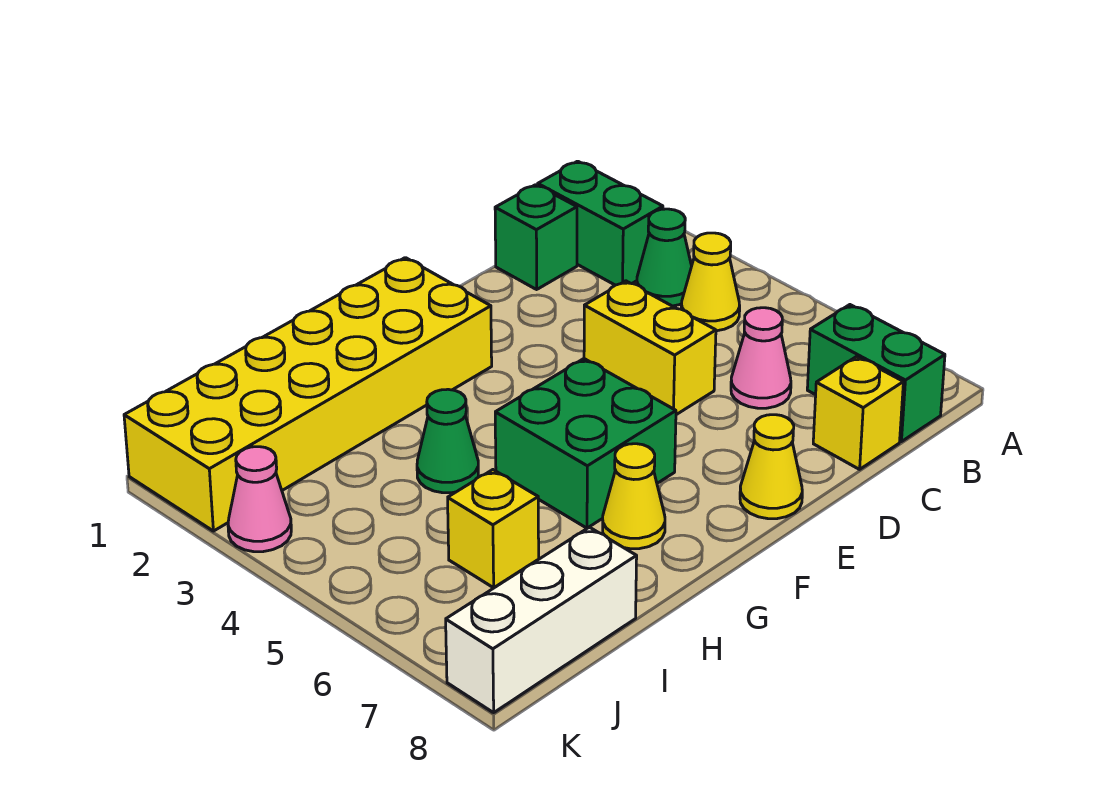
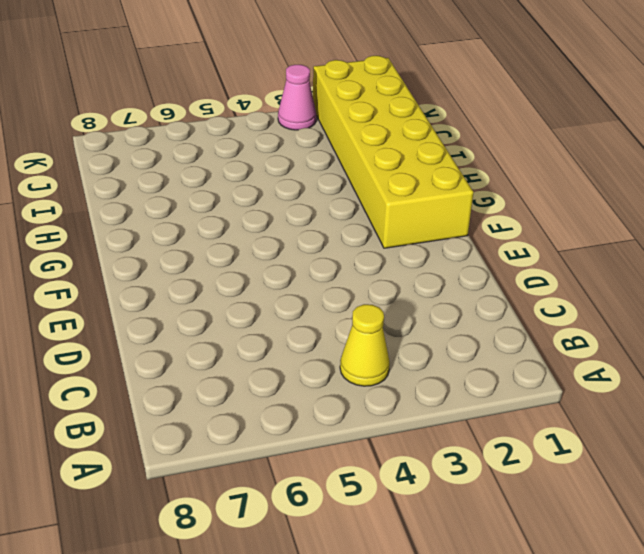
none -> green 1x2 brick [538,161,663,285]
none -> green 1x1 cone [637,209,692,306]
none -> green 1x2 brick [807,305,945,442]

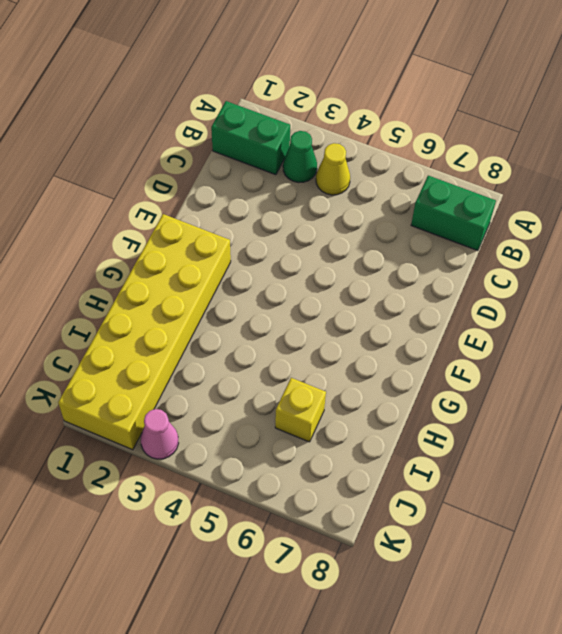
none -> green 1x1 brick [495,185,577,289]
none -> pink 1x1 cone [731,308,791,408]
none -> yellow 1x1 brick [813,357,903,469]

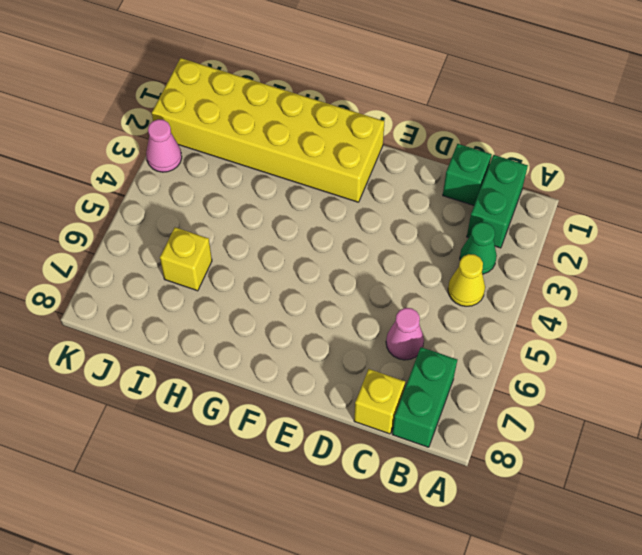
none -> yellow 1x2 brick [584,281,716,415]
none -> yellow 1x1 cone [740,415,802,519]
none -> green 2x2 brick [495,359,676,528]

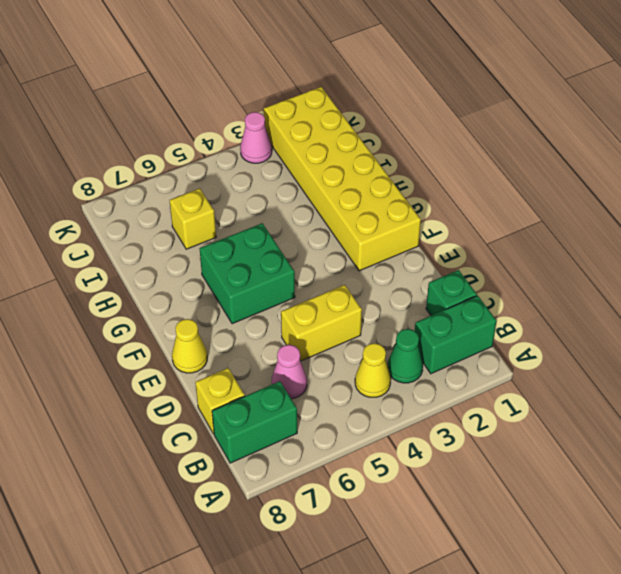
none -> yellow 1x1 cone [603,444,665,549]
none -> green 1x1 cone [417,389,478,493]
none -> white 1x3 brick [446,527,637,713]

